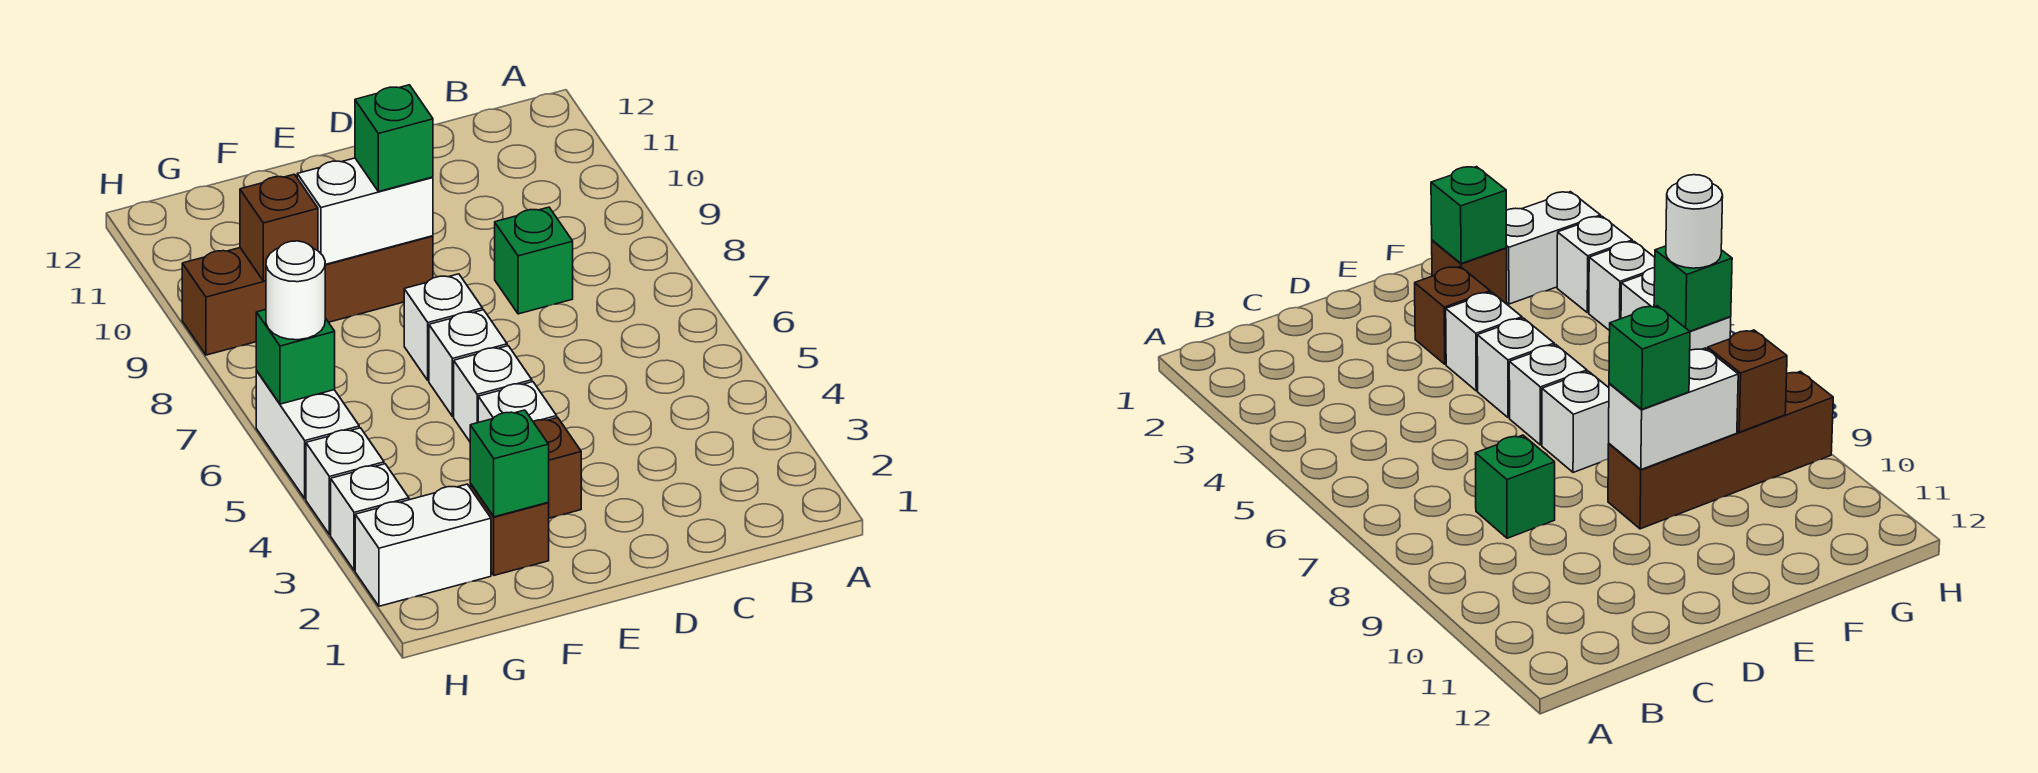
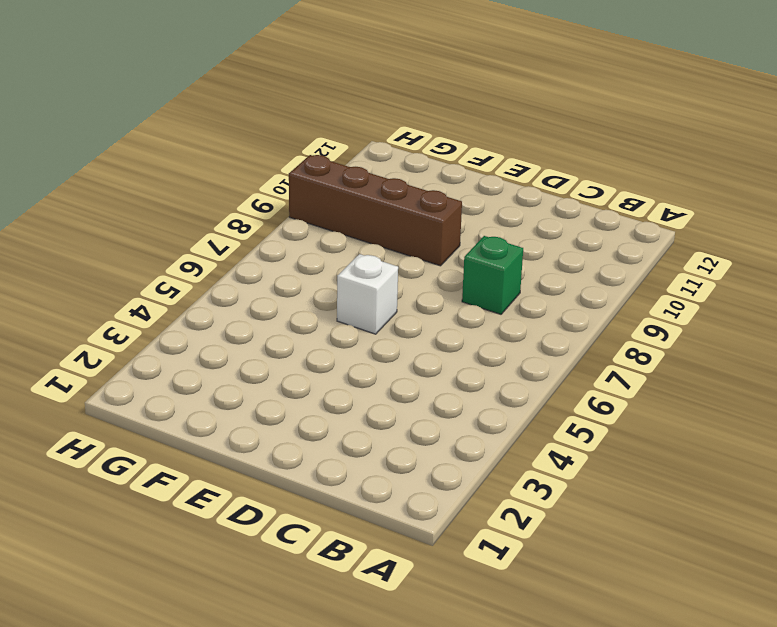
none -> brown 1x1 brick [533,417,581,518]
none -> white 1x1 brick [478,382,557,422]
none -> white 1x1 brick [454,346,532,441]

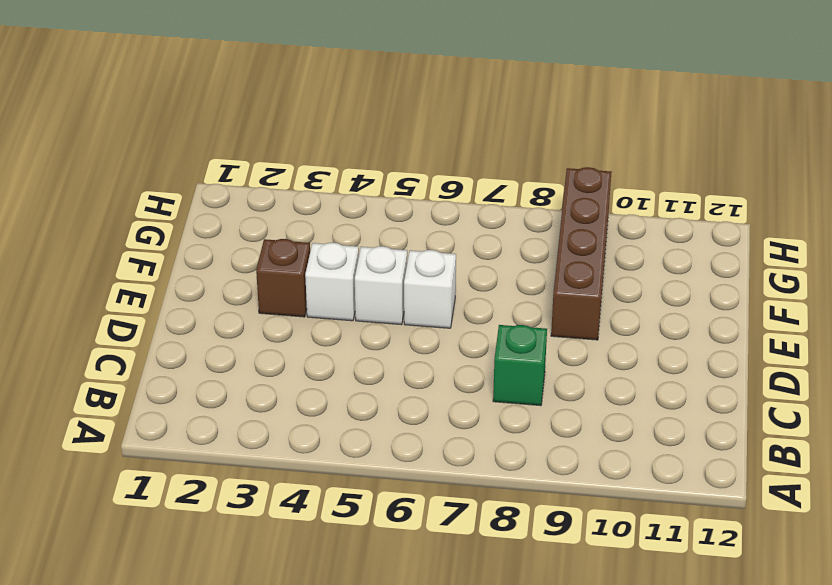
none -> white 1x1 brick [404,274,483,381]
none -> brown 1x1 brick [470,484,549,575]
none -> white 1x2 brick [355,484,491,606]

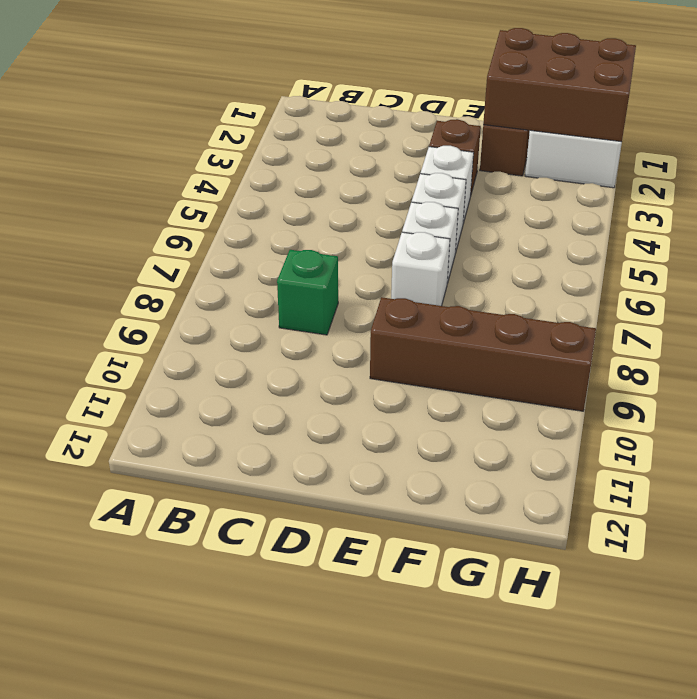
brown 2x3 brick [483,28,636,142] -> green 1x1 brick [470,410,549,517]
none -> white 1x1 brick [331,464,409,570]
none -> white 1x1 brick [306,428,384,535]
none -> white 1x2 brick [256,371,359,499]

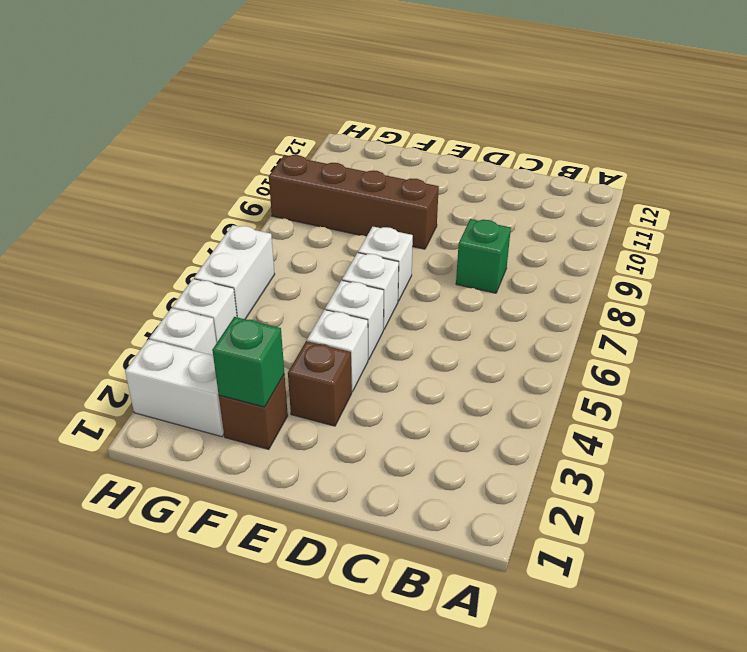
none -> white 1x2 brick [297,158,433,265]
none -> brown 1x1 brick [240,174,318,281]
none -> green 1x1 brick [256,310,335,404]

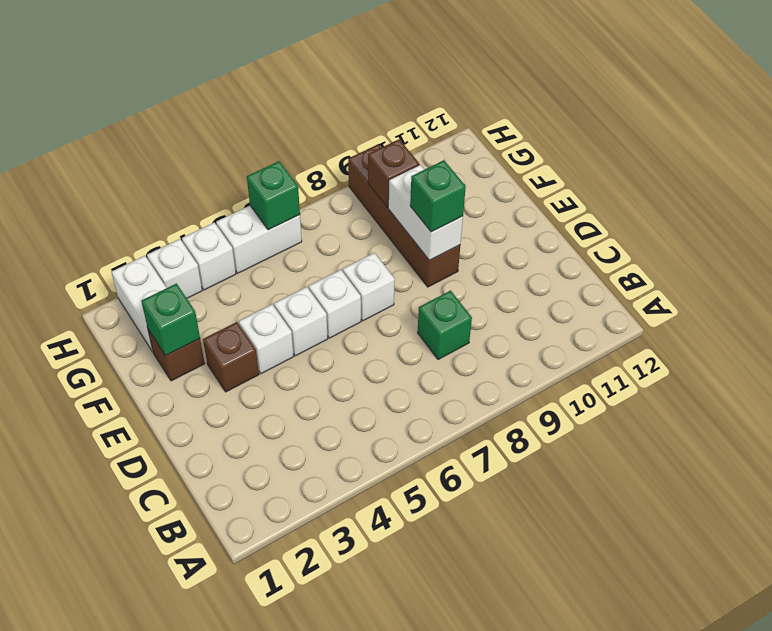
none -> white 1x1 round brick [266,241,325,340]

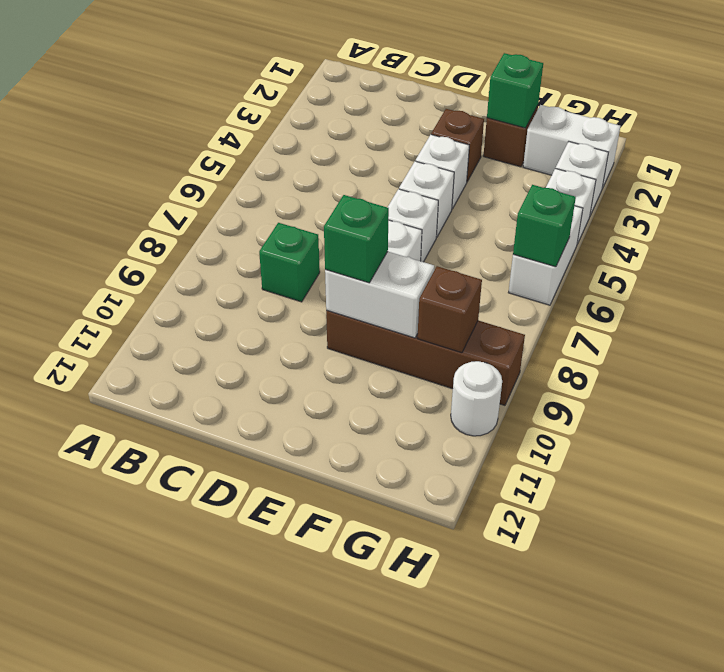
white 1x1 round brick [451,361,502,436] -> white 1x1 round brick moved to [266,241,325,340]

